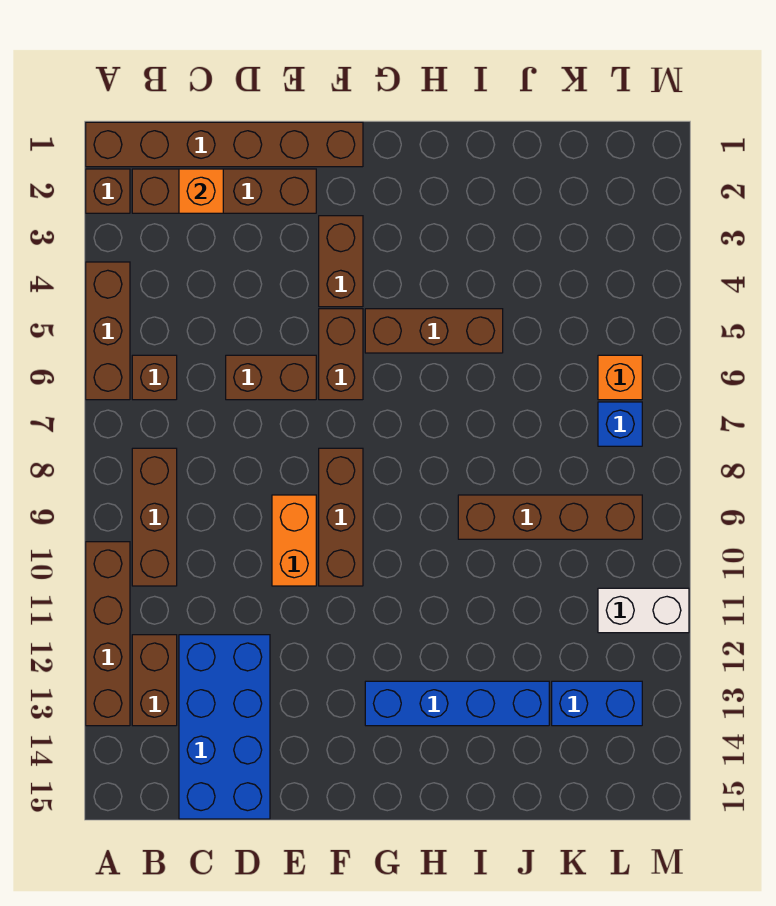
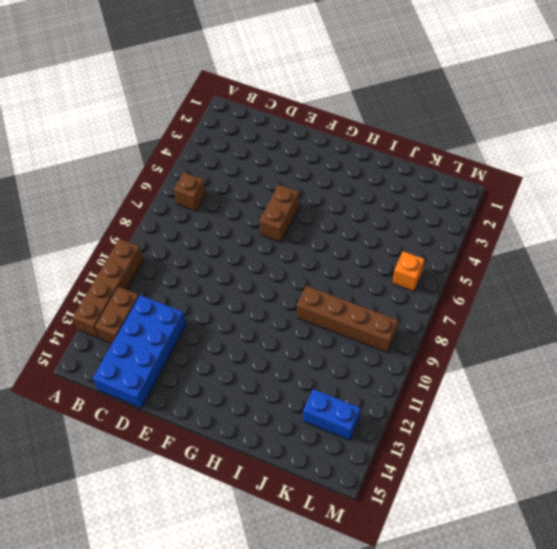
none -> brown 1x6 brick [86,122,363,167]
none -> brown 1x1 brick [86,169,130,213]
none -> brown 1x3 brick [86,262,130,400]

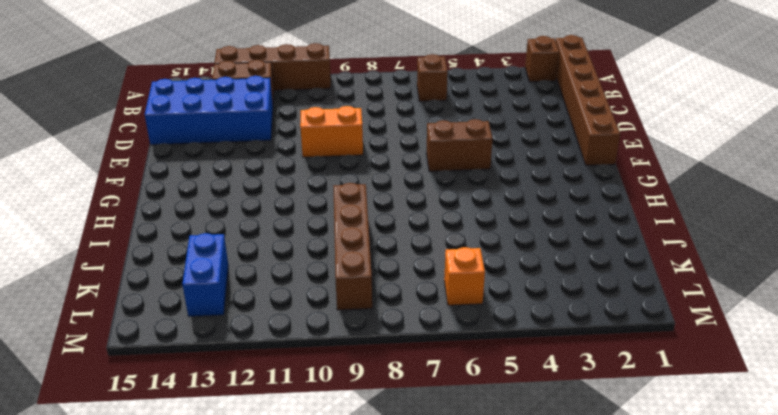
none -> brown 1x3 brick [86,262,130,400]
none -> brown 1x4 brick [132,169,316,213]
none -> brown 1x3 brick [132,448,177,586]

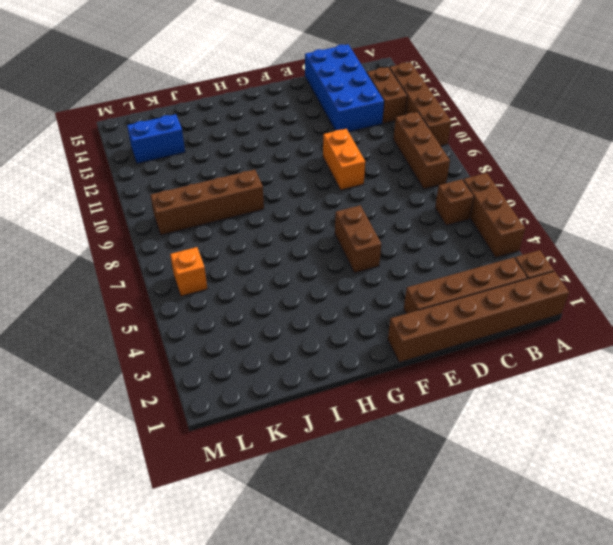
none -> brown 1x2 brick [226,355,316,400]
none -> brown 1x2 brick [319,216,363,307]
none -> brown 1x3 brick [319,448,363,586]

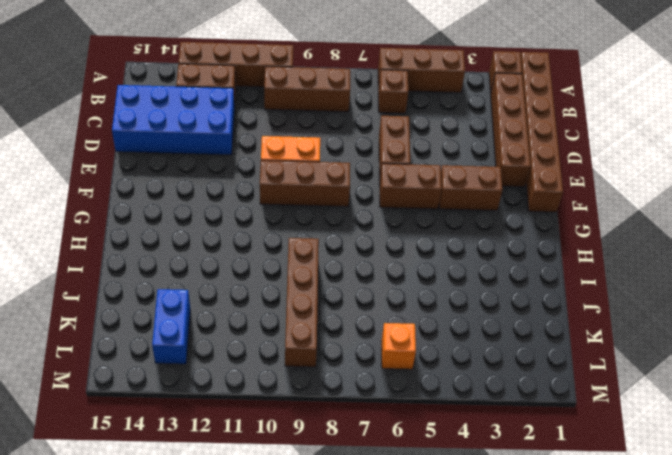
none -> brown 1x3 brick [365,309,503,353]
none -> blue 1x4 brick [365,681,549,726]
none -> blue 1x1 brick [598,402,642,446]

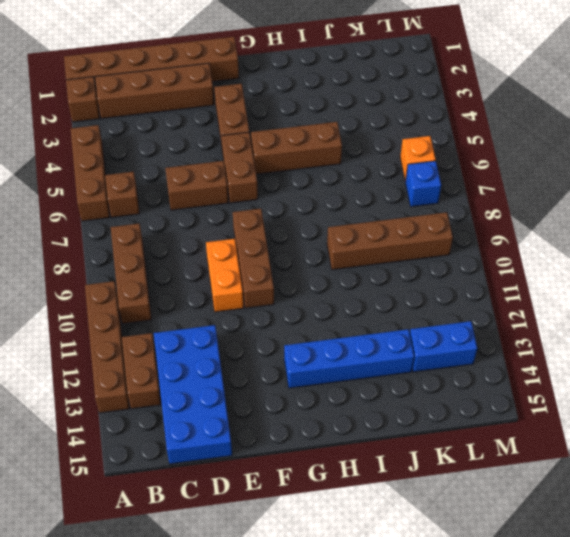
none -> white 1x2 brick [598,588,689,633]
none -> orange 1x1 brick [179,169,223,213]

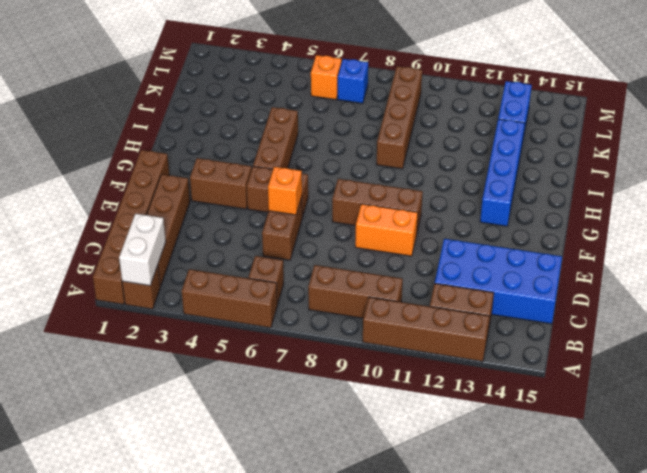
white 1x2 brick [119,214,166,286] -> white 1x2 brick moved to [598,588,689,633]
orange 1x1 brick [268,167,302,215] -> orange 1x1 brick moved to [179,169,223,213]

